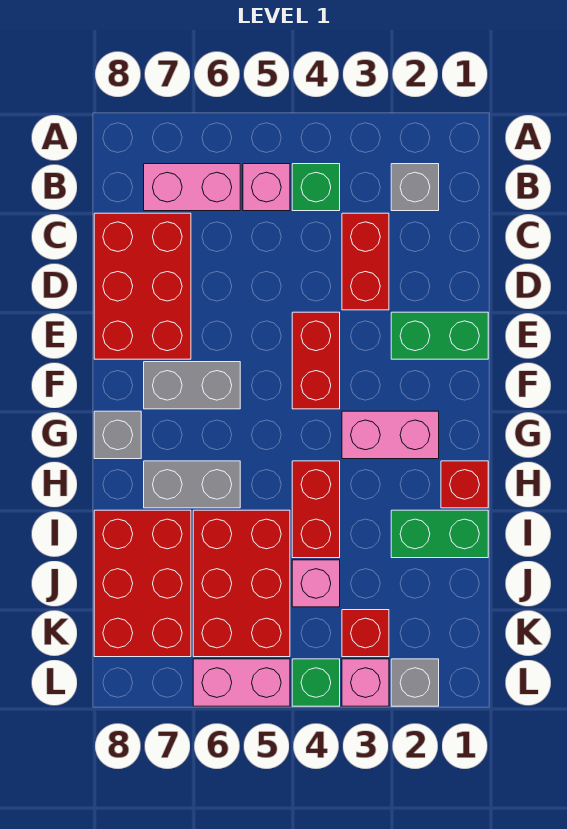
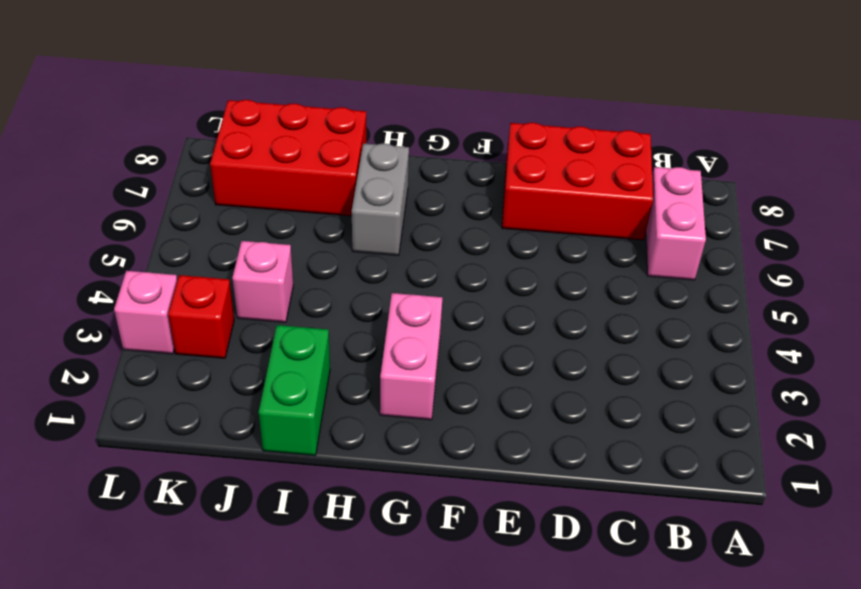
none -> grey 1x1 brick [391,164,439,211]
none -> green 1x1 brick [292,164,340,211]
none -> pink 1x1 brick [243,164,290,211]

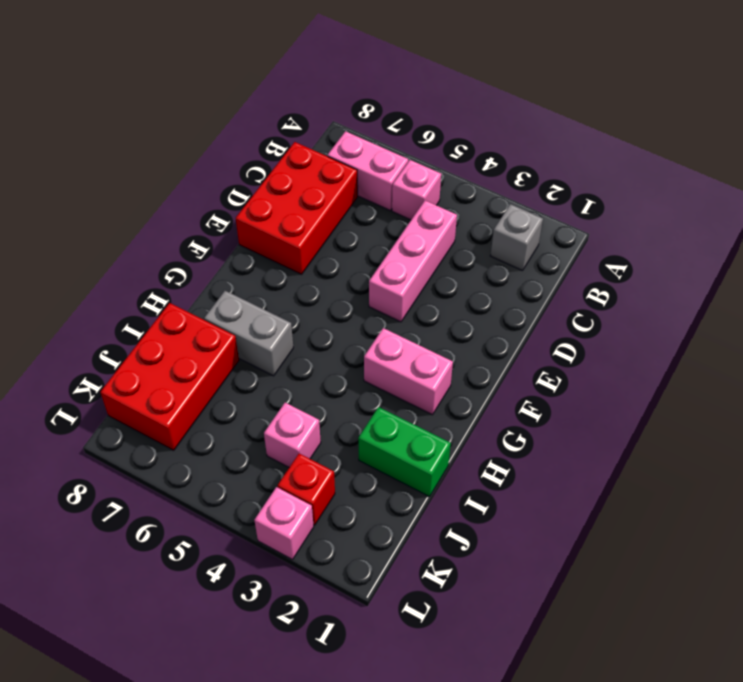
pink 1x3 brick [369,200,457,322] -> red 1x2 brick [292,312,340,409]
none -> green 1x1 brick [292,164,340,211]
none -> red 1x2 brick [342,213,389,310]
none -> green 1x2 brick [391,312,488,359]

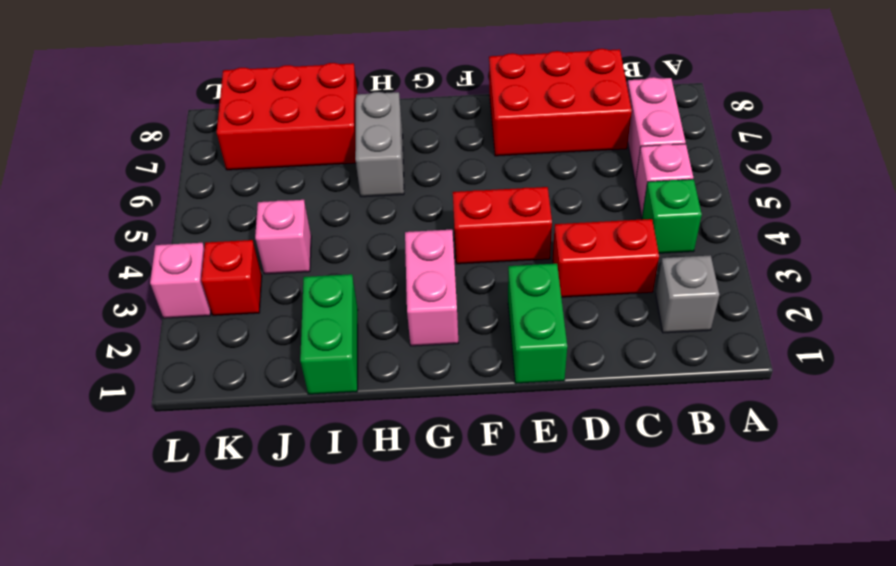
none -> grey 1x2 brick [144,362,240,409]
none -> grey 1x1 brick [94,411,141,459]
none -> red 1x1 brick [441,461,488,508]

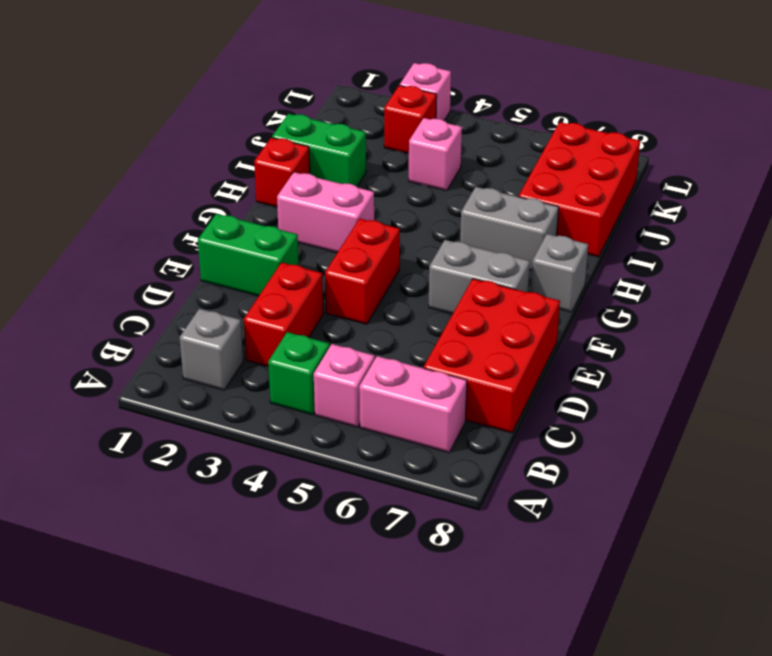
none -> red 1x2 brick [292,461,340,558]
none -> red 2x3 brick [193,510,290,657]
none -> grey 1x1 brick [391,659,439,706]

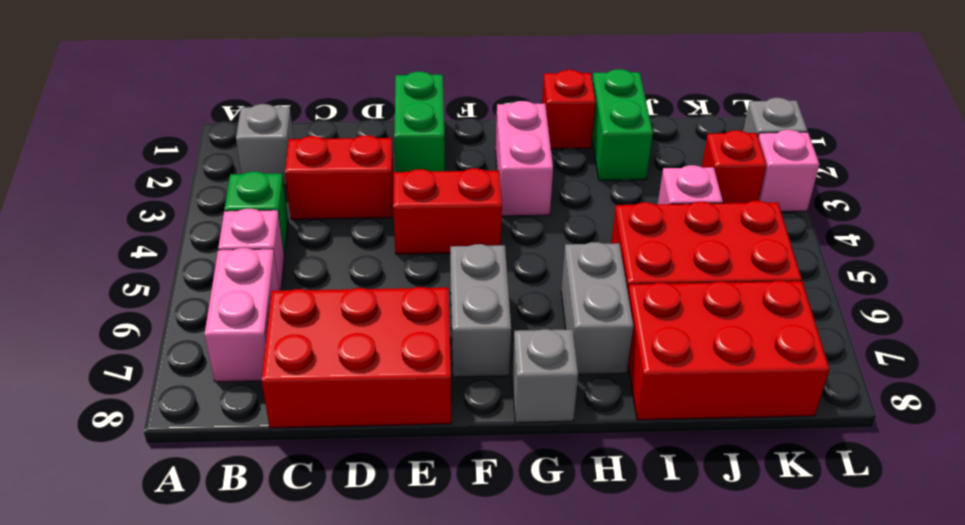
none -> red 1x2 brick [292,461,340,558]
none -> green 1x1 brick [292,659,340,706]
none -> pink 1x2 brick [193,659,290,706]

